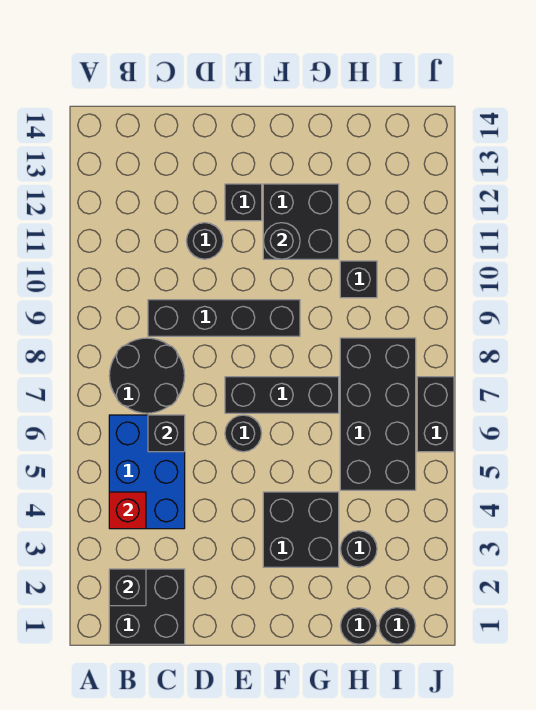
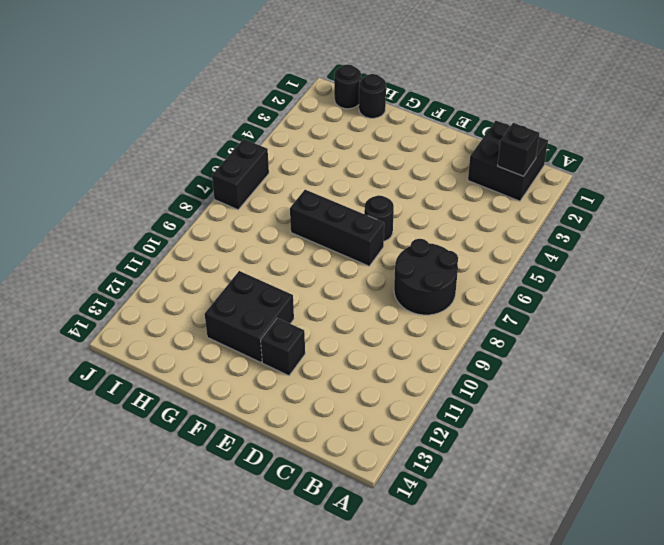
none -> blue 2x3 brick [109,415,185,529]
none -> black 1x4 brick [148,300,300,336]
none -> black 1x1 round brick [186,223,223,259]

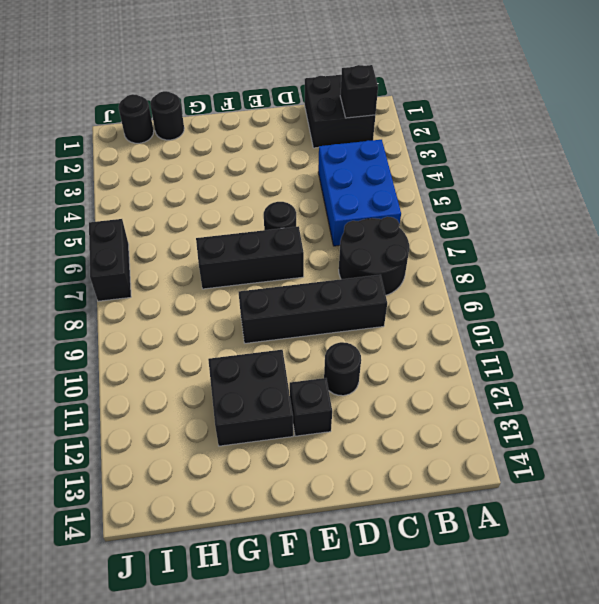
none -> black 2x2 brick [263,492,339,567]
none -> black 1x1 round brick [340,531,377,567]
none -> black 2x4 brick [340,338,416,490]

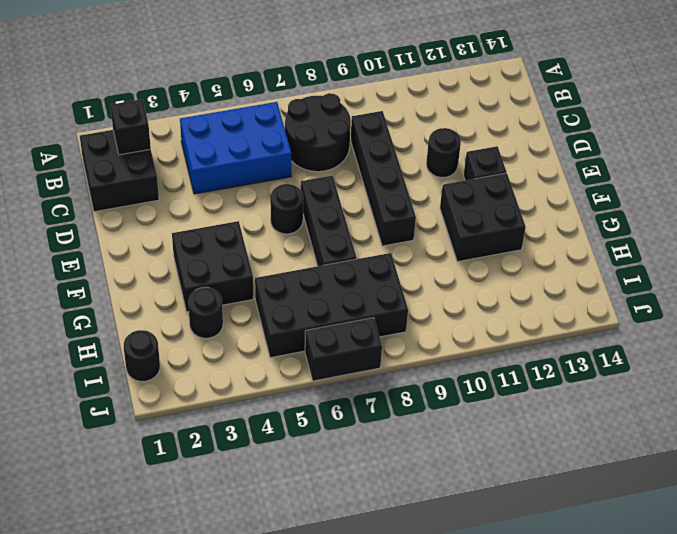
none -> black 1x1 round brick [340,608,377,644]
none -> black 1x1 brick [340,261,377,298]
none -> red 1x1 brick [109,492,146,529]

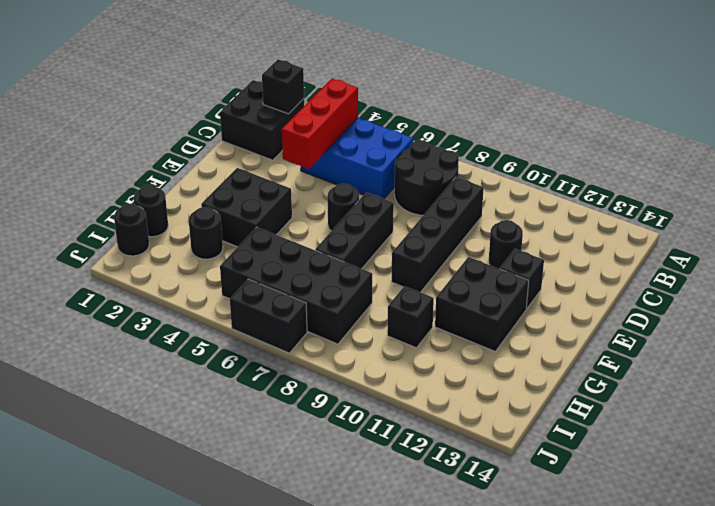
red 1x3 brick [282,79,358,169] -> red 1x1 brick [109,492,146,529]
none -> black 1x1 brick [148,415,185,452]
none -> black 1x1 round brick [263,223,300,259]

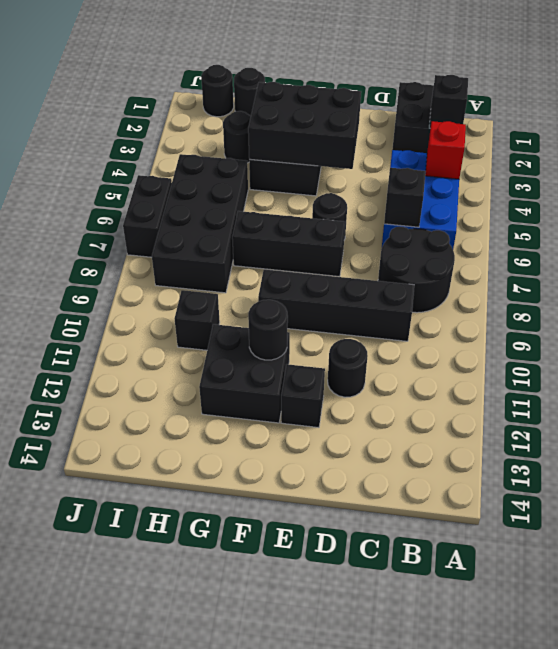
black 2x3 brick [248,82,361,169] -> none

